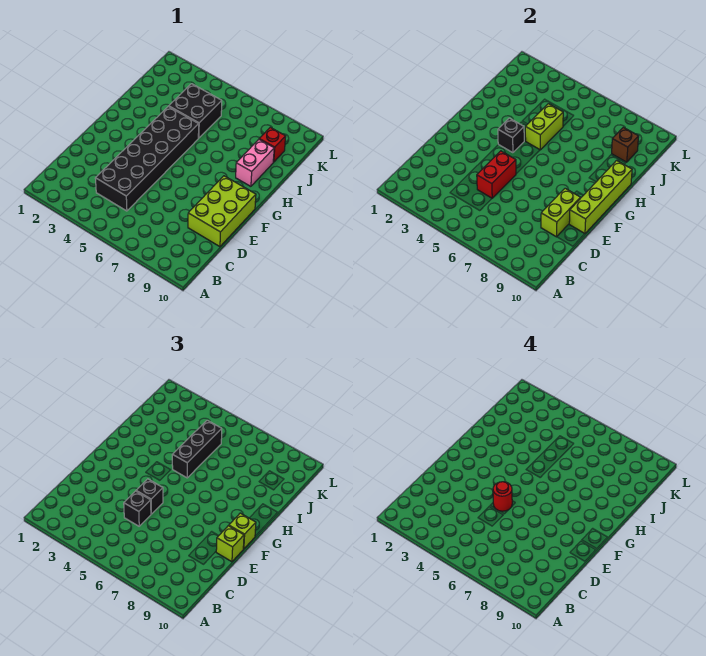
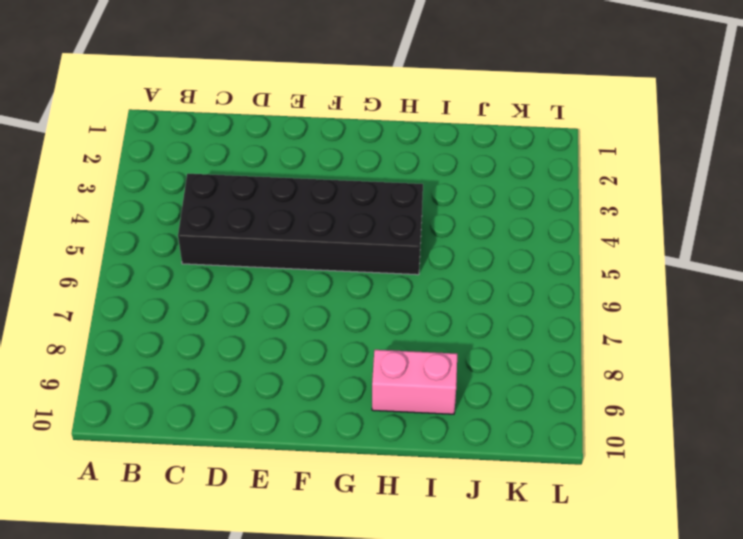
none -> lime 2x3 brick [188,176,256,247]
none -> black 2x2 brick [169,84,222,138]
none -> red 1x1 brick [259,127,286,162]

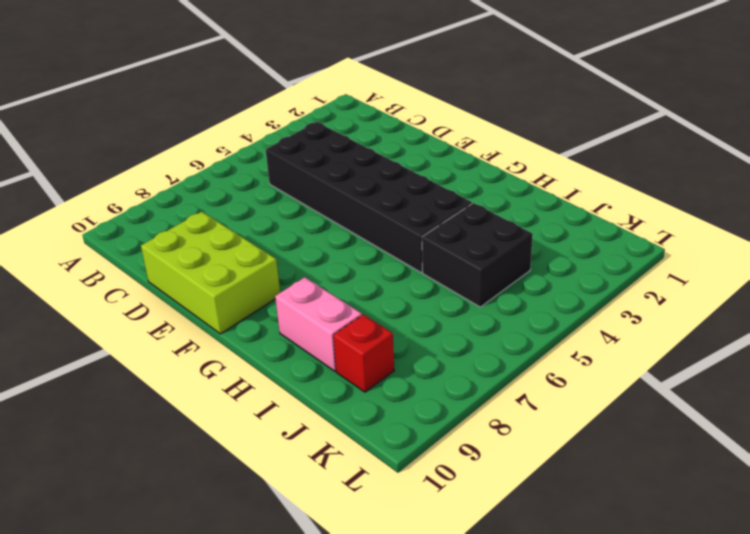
none -> red 1x2 brick [477,151,516,198]
none -> lime 1x2 brick [541,188,580,237]
none -> lime 1x4 brick [569,161,632,233]

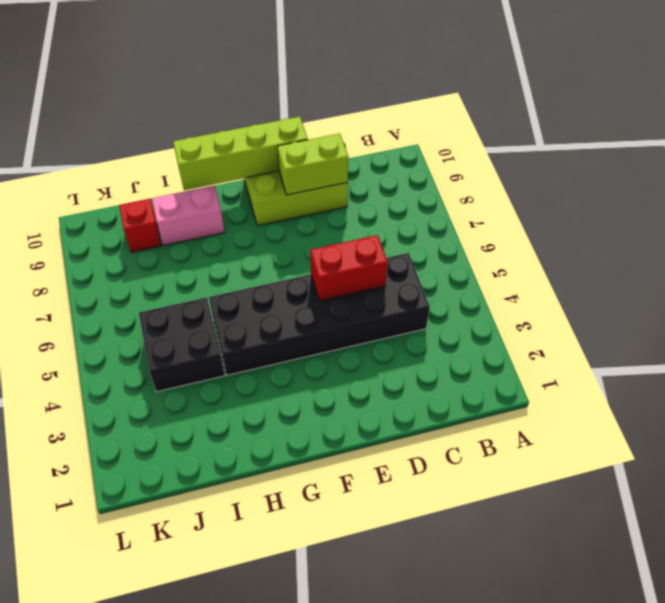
none -> black 1x1 brick [498,118,524,153]
none -> lime 1x2 brick [525,104,563,150]
none -> brown 1x1 brick [612,127,639,162]

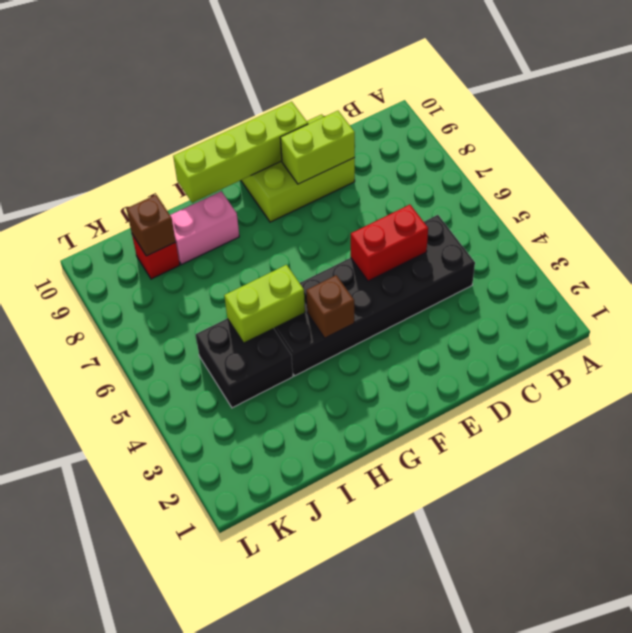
brown 1x1 brick [306,275,354,338] -> black 1x1 brick [498,118,524,153]
none -> black 1x1 brick [124,491,151,526]
none -> black 1x1 brick [136,479,163,514]
none -> lime 1x1 brick [216,526,244,562]

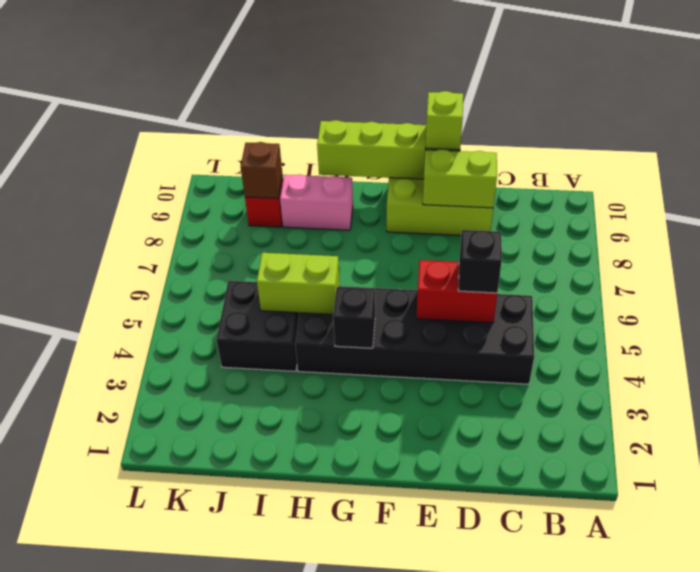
none -> black 1x1 brick [136,479,163,514]
none -> lime 1x1 brick [229,513,256,549]
none -> black 1x3 brick [172,420,222,478]

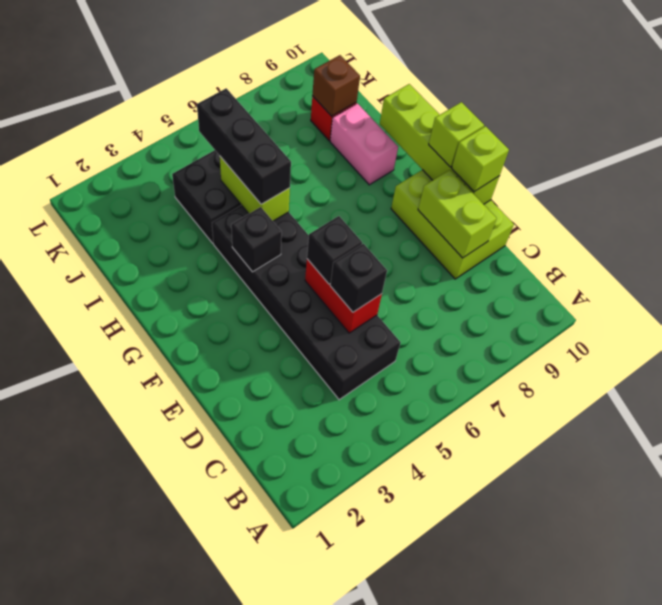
none -> red 1x1 round brick [493,482,512,511]

